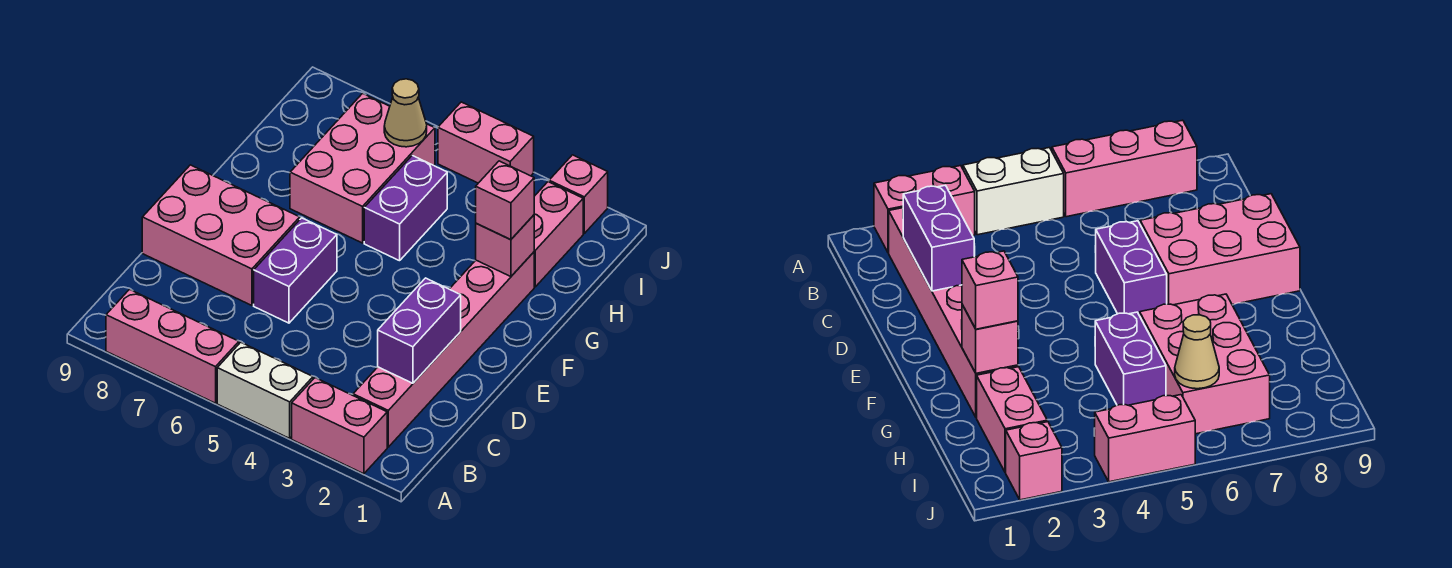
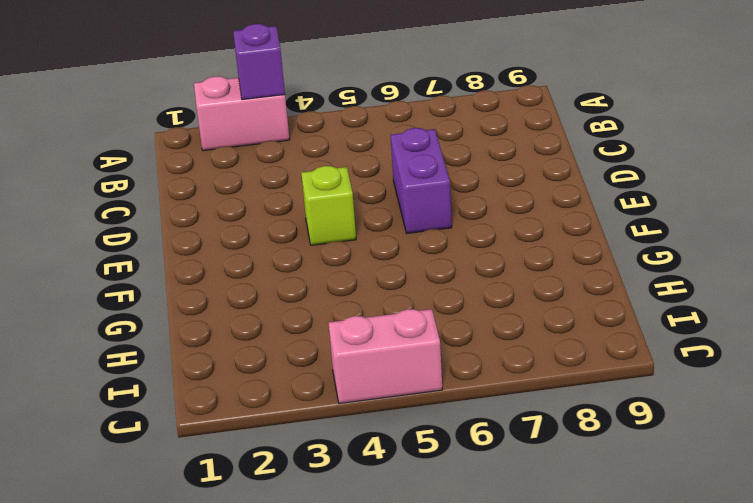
purple 1x1 brick [233,24,285,100] -> none
lime 1x1 brick [301,166,356,245] -> none
none -> white 1x2 brick [217,342,313,438]
none -> pink 1x3 brick [106,290,239,403]
none -> pink 1x6 brick [353,252,534,447]

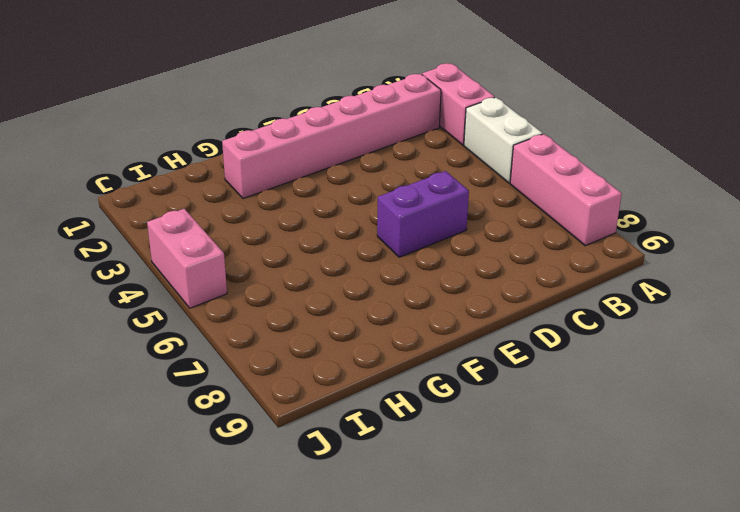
none -> pink 2x3 brick [142,165,300,305]
none -> purple 1x2 brick [364,155,447,261]
none -> pink 2x3 brick [290,94,435,243]

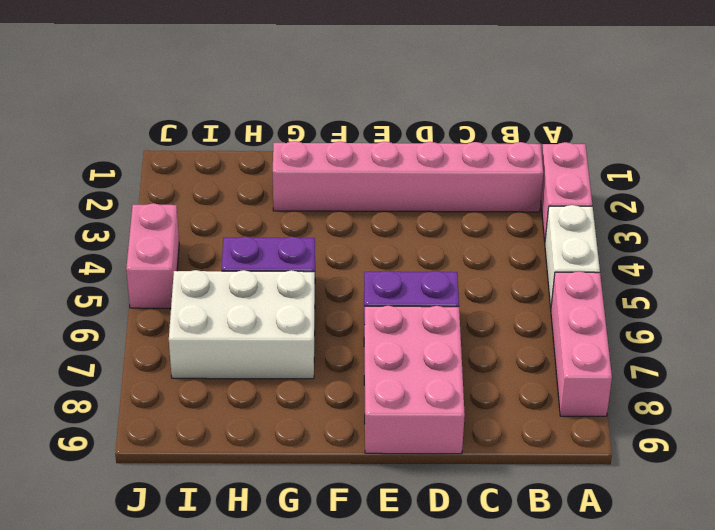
white 2x3 brick [169,270,315,379] -> pink 2x3 brick [290,94,435,243]
none -> pink 1x2 brick [534,182,583,287]
none -> pink 1x1 brick [549,155,608,233]
none -> purple 1x2 brick [378,278,461,383]

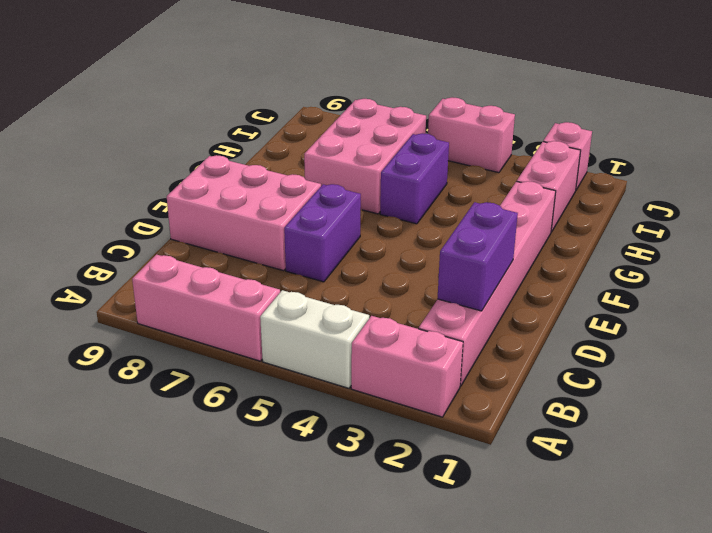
none -> pink 1x1 brick [476,215,534,277]
none -> tan 1x1 cone [384,79,427,147]
none -> pink 1x1 brick [476,161,534,239]

